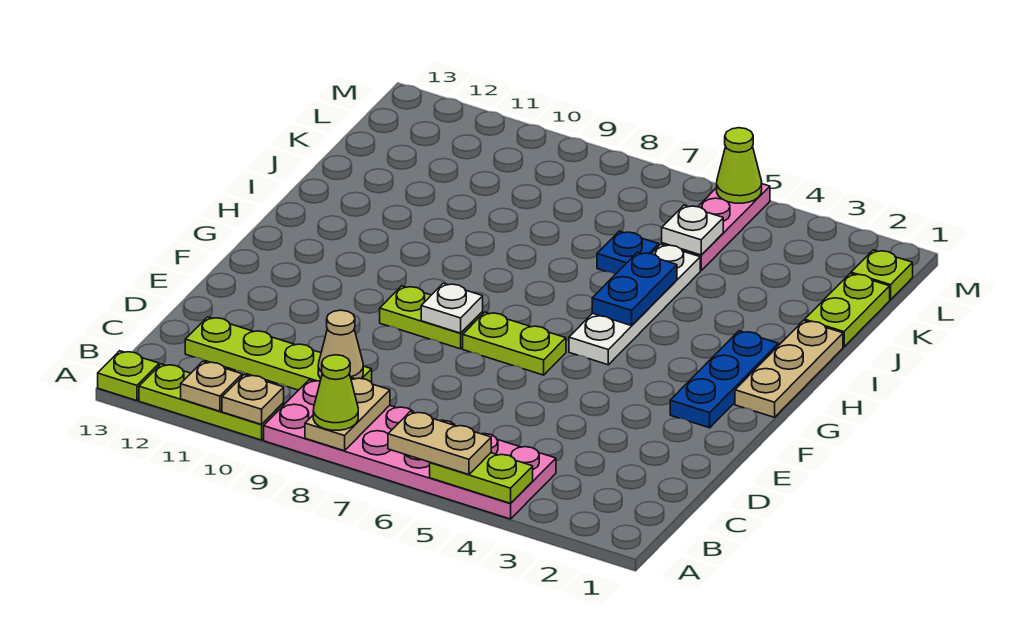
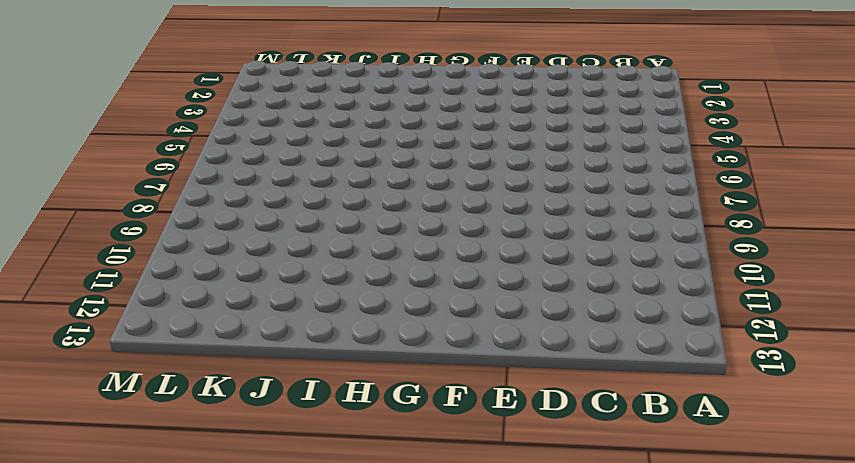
none -> pink 2x6 plate [264,380,556,519]
none -> lime 1x3 plate [139,364,284,440]
none -> lime 1x1 plate [98,351,159,401]

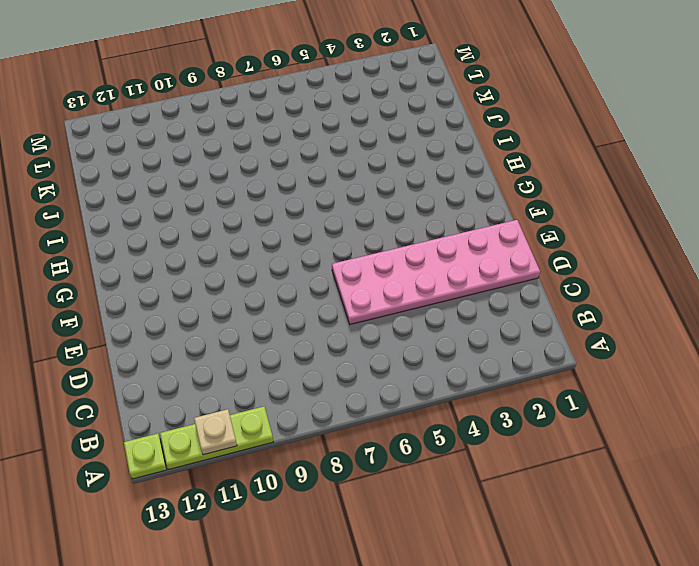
pink 2x6 plate [332,220,540,324] -> pink 2x6 plate moved to [264,380,556,519]
none -> lime 1x4 plate [185,317,372,390]
none -> blue 1x3 plate [670,331,778,428]
none -> lime 1x2 plate [463,312,566,375]

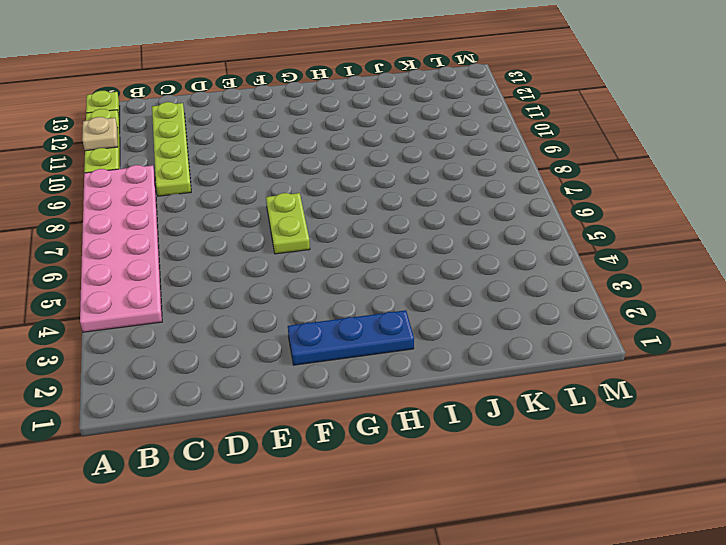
none -> lime 1x2 plate [380,286,483,349]
none -> tan 1x3 plate [735,320,843,417]
none -> white 1x4 plate [569,244,700,365]

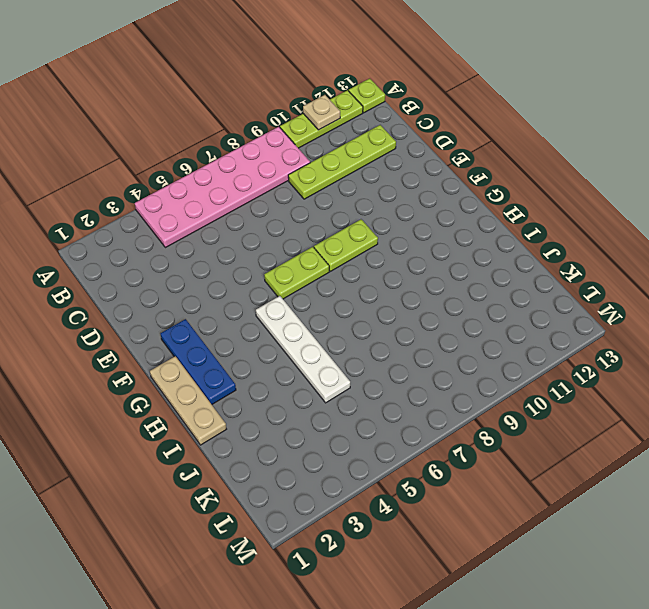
none -> lime 1x2 plate [805,274,890,347]
none -> blue 1x1 plate [597,231,659,274]
none -> pink 1x3 plate [662,184,770,271]

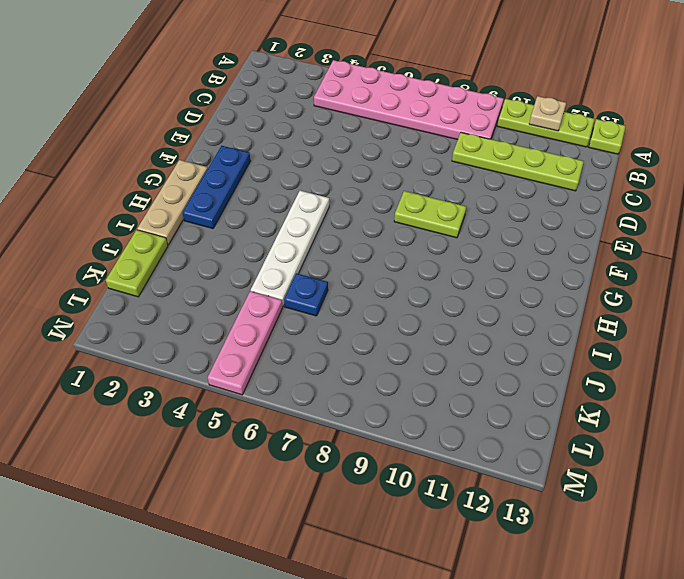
none -> lime 1x2 plate [463,312,566,375]
none -> lime 1x1 plate [851,250,913,300]
none -> lime 1x2 plate [430,453,533,503]

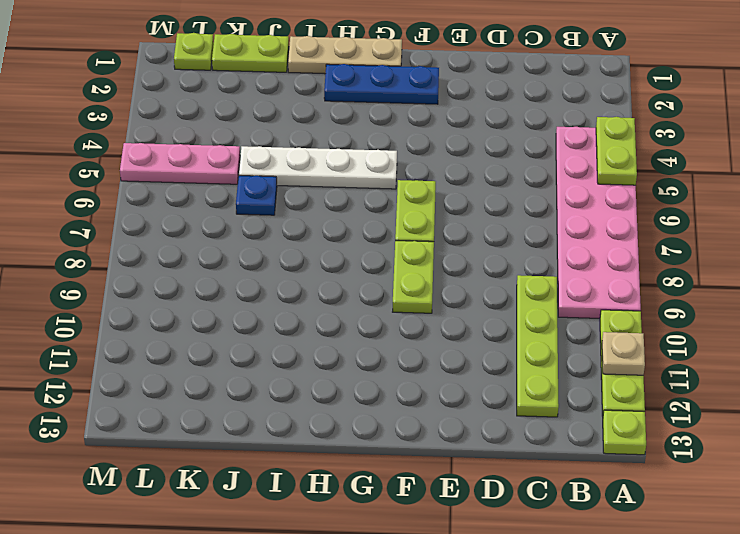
none -> tan 1x2 plate [305,378,390,451]
none -> tan 1x1 plate [222,375,284,424]
none -> tan 1x1 cone [318,310,363,379]

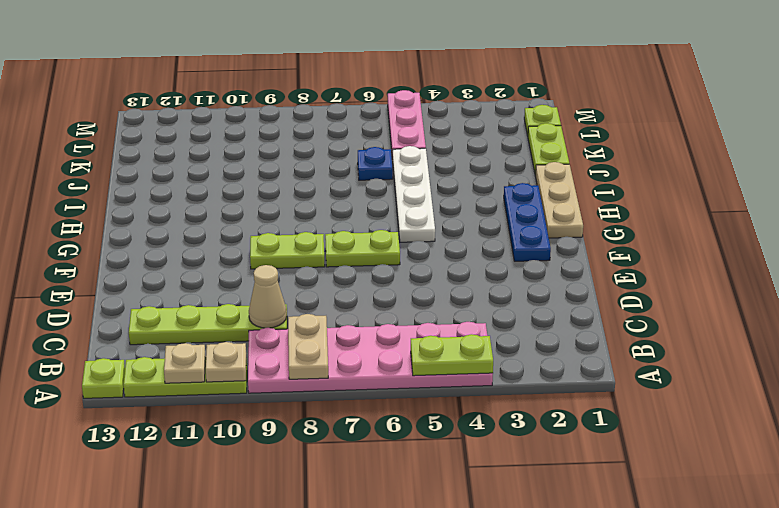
none -> white 1x1 plate [421,283,483,333]
none -> blue 1x2 plate [592,252,677,326]
none -> white 1x1 plate [662,205,723,255]

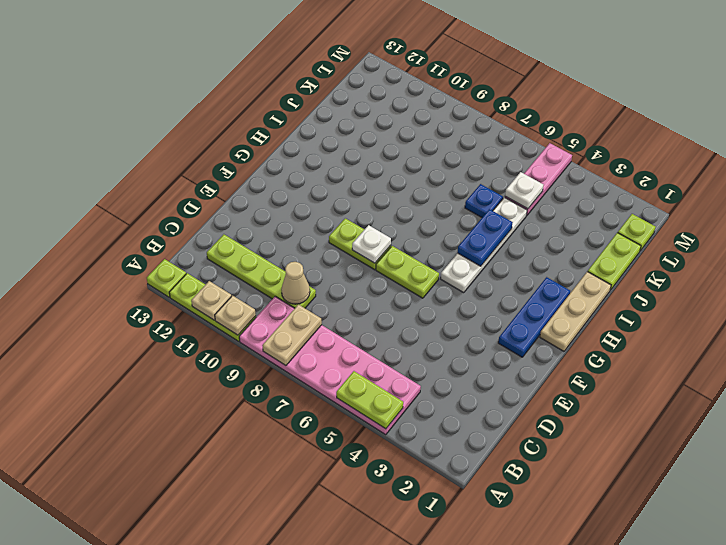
none -> lime 1x1 cone [717,128,762,203]
none -> tan 1x2 plate [388,411,491,474]
none -> lime 1x1 cone [313,355,358,430]

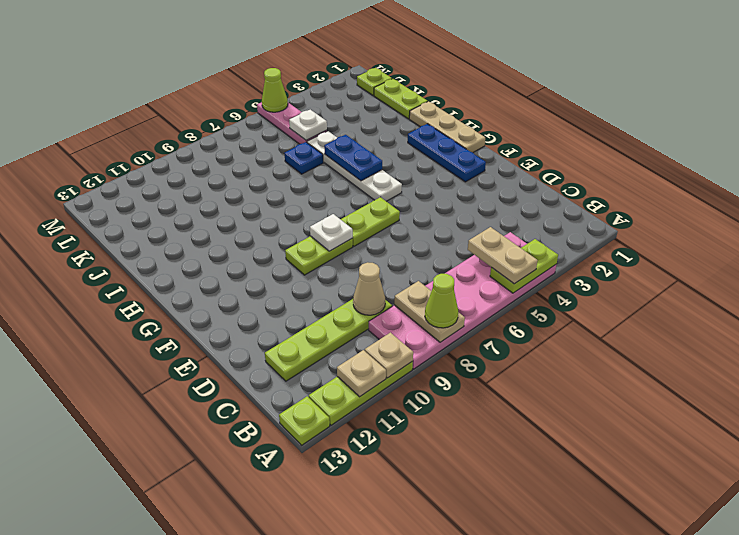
tan 1x2 plate [468,227,538,284] -> tan 1x2 plate turned to [388,411,491,474]

